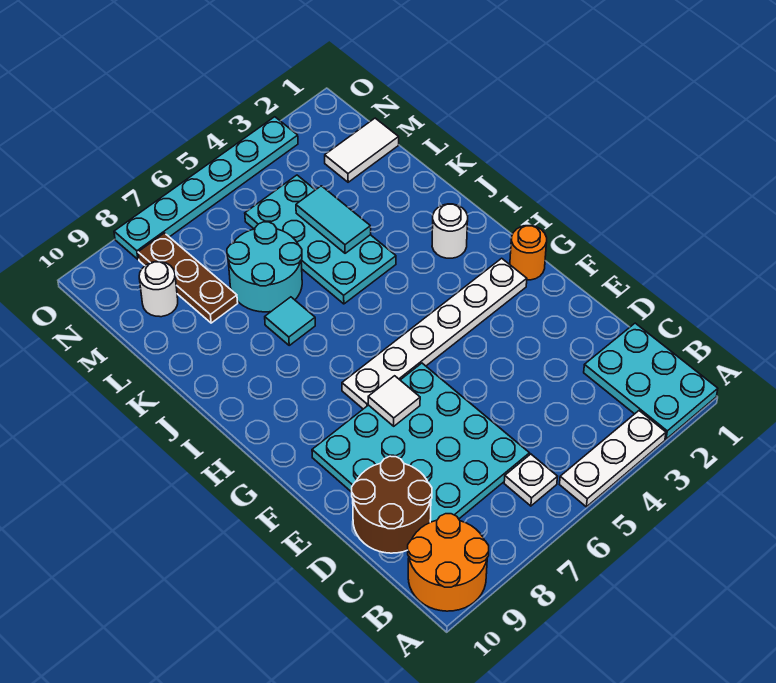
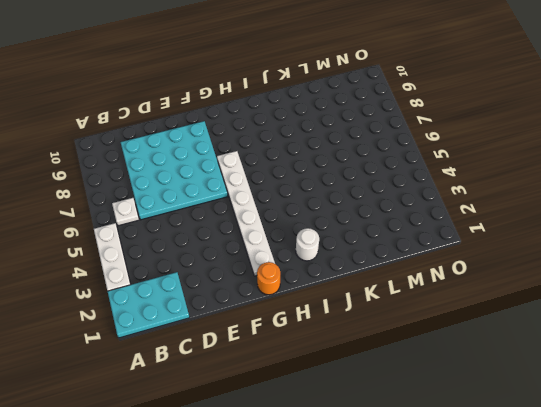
none -> orange 2x2 round brick [408,514,489,611]
none -> cyan 2x4 plate [245,175,396,304]
none -> cyan 1x1 tile [265,297,315,345]

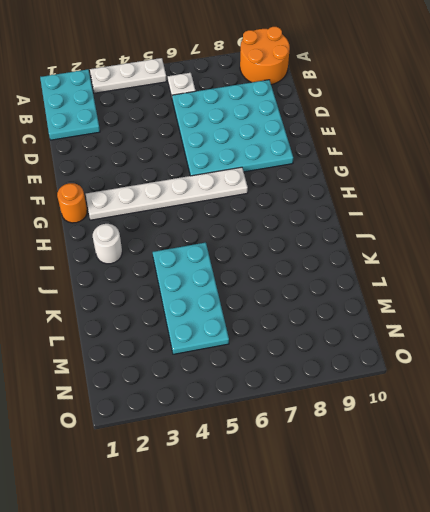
none -> cyan 1x1 tile [265,297,315,345]
none -> cyan 2x2 round brick [227,222,302,312]
none -> brown 1x3 plate [138,233,238,323]

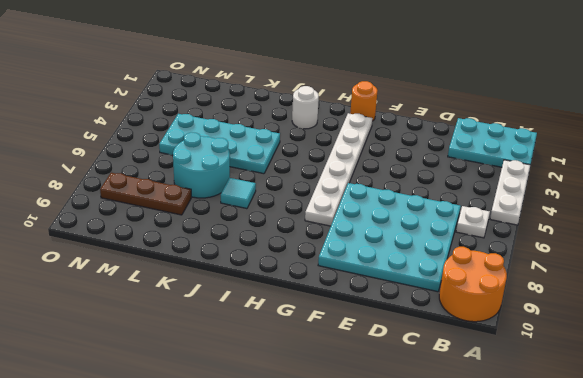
none -> white 1x2 tile [325,118,399,182]
none -> white 1x1 round brick [139,262,178,317]
none -> cyan 1x6 plate [114,117,298,259]

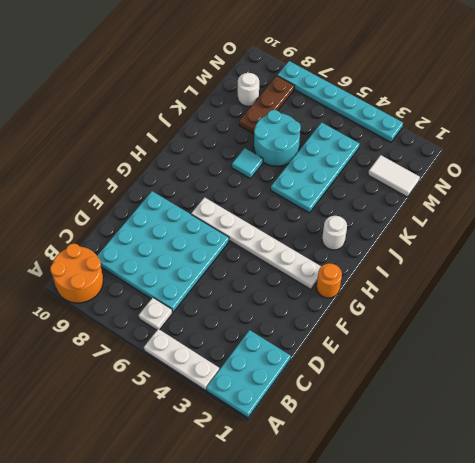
none -> brown 2x2 round brick [352,456,432,553]
none -> white 1x1 tile [368,376,420,426]
none -> cyan 1x2 tile [296,186,371,253]

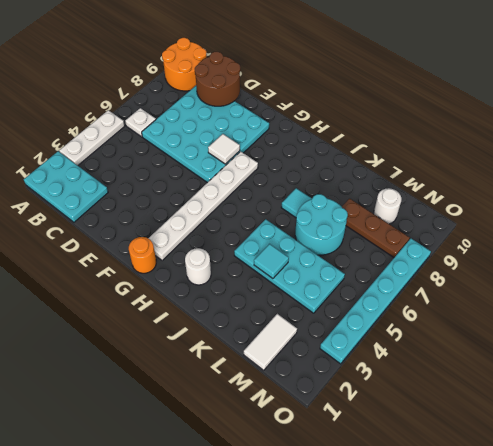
cyan 1x1 tile [254,244,289,279] -> cyan 1x2 tile [296,186,371,253]

